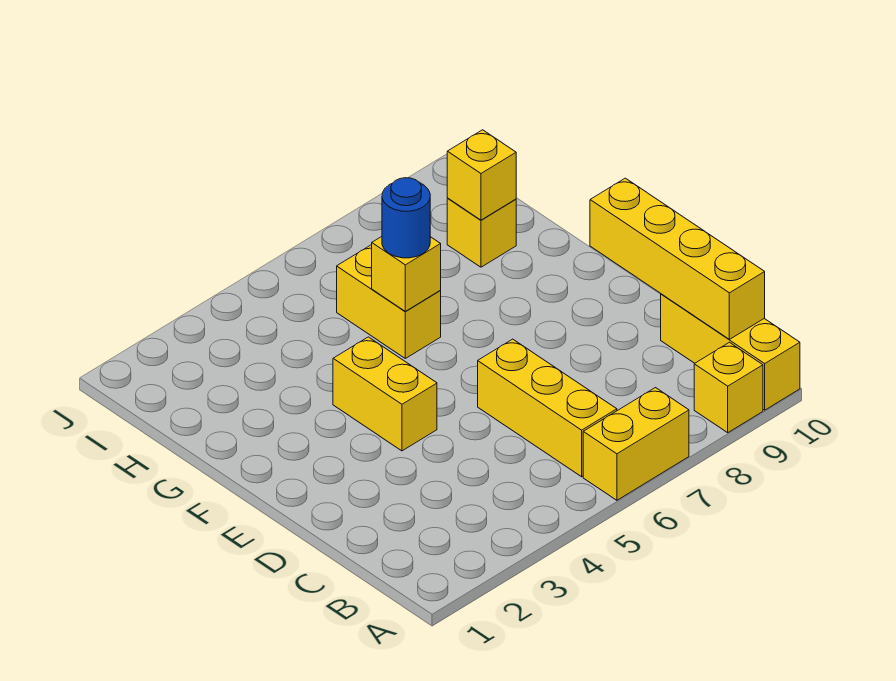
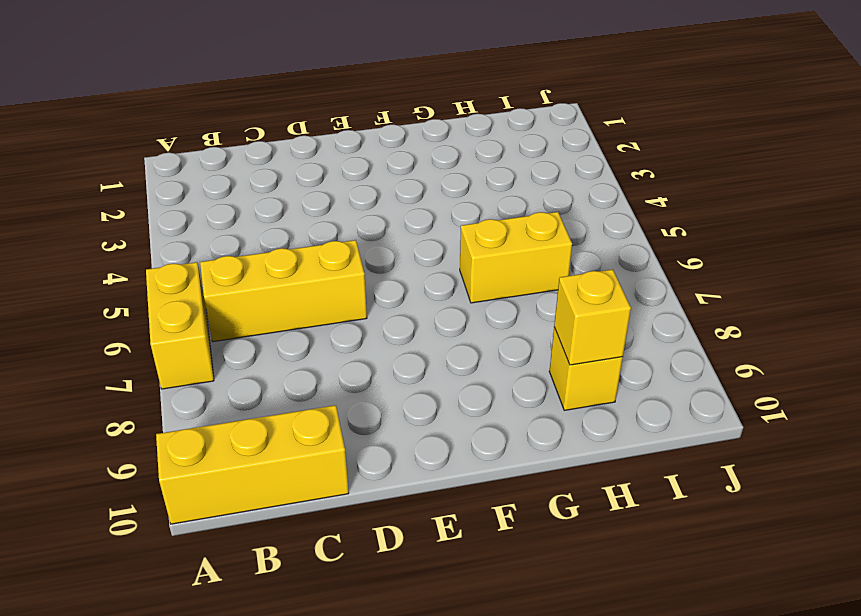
none -> yellow 1x1 brick [694,342,763,433]
none -> yellow 1x2 brick [333,337,437,451]

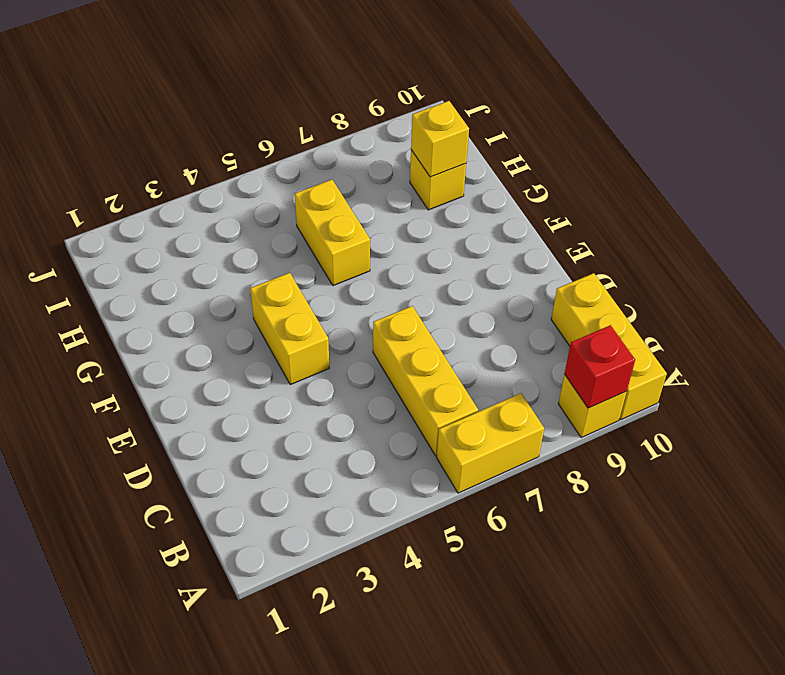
red 1x1 brick [565,325,635,408] -> none
none -> yellow 1x4 brick [590,178,765,339]
none -> yellow 1x1 brick [372,237,441,311]

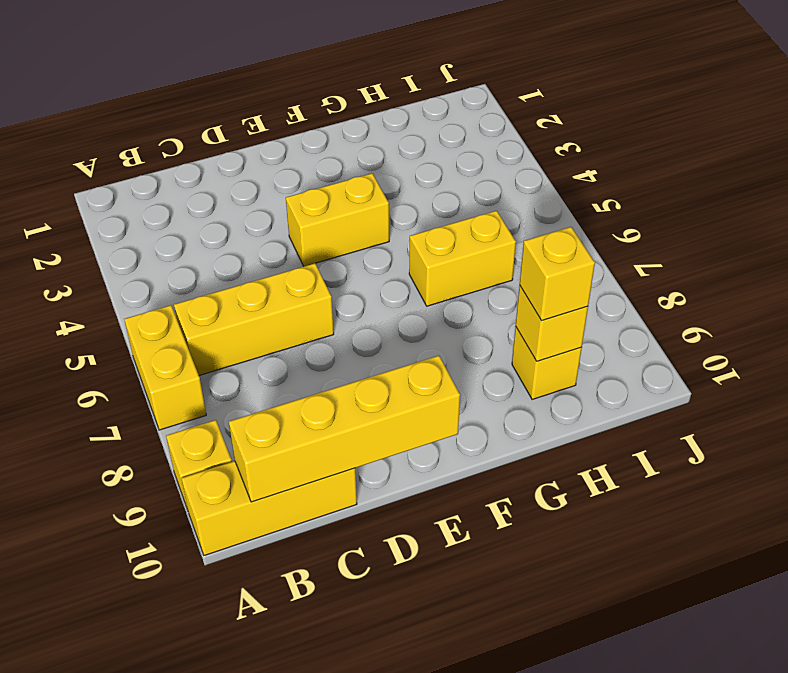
yellow 1x1 brick [520,227,595,321] -> yellow 1x1 brick moved to [372,237,441,311]
none -> blue 1x1 round brick [382,178,430,258]

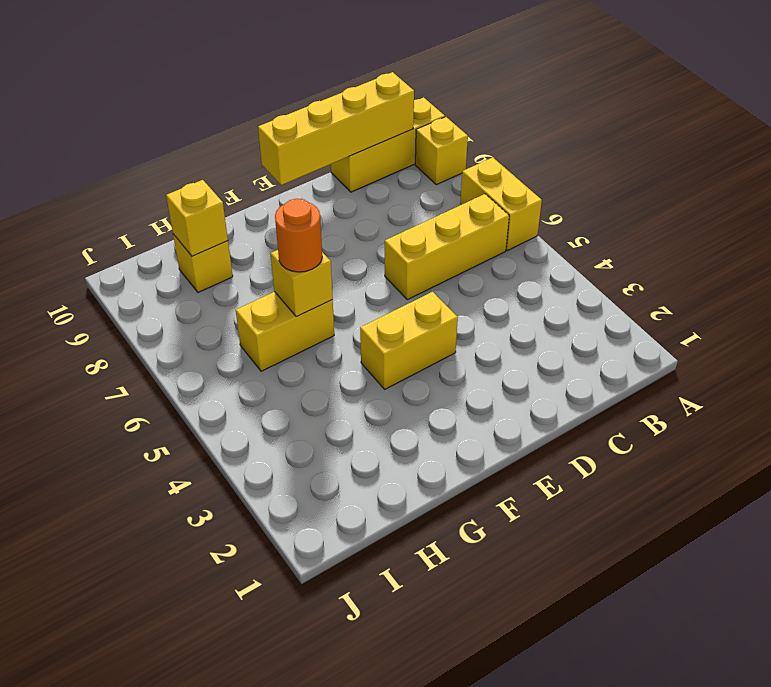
orange 1x1 round brick [275,199,322,272] -> blue 1x1 round brick [382,178,430,258]

